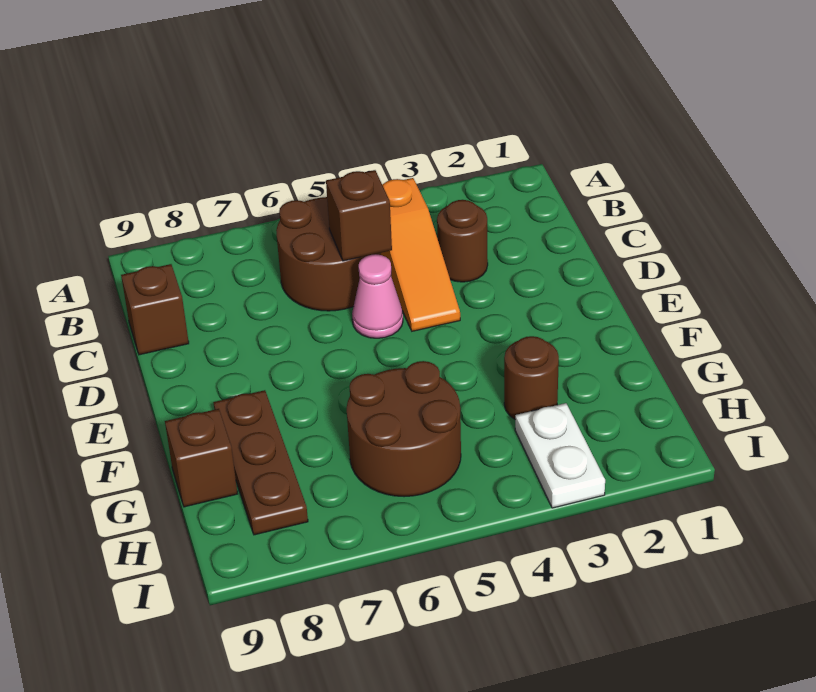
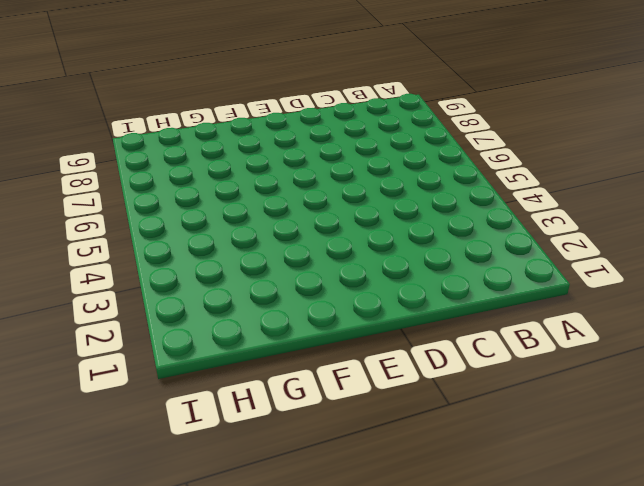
none -> orange 1x3 slope [381,178,460,331]
none -> brown 2x2 round brick [276,197,381,311]

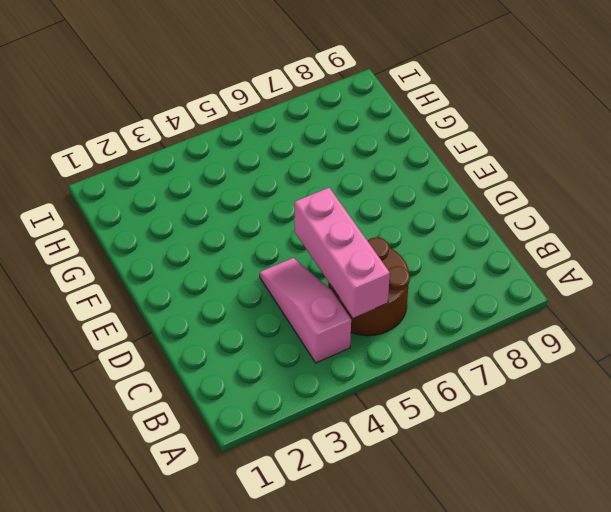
pink 1x3 slope [260,258,351,363] -> orange 1x3 slope [381,178,460,331]
pink 1x3 brick [295,188,390,318] -> brown 1x1 brick [326,170,392,261]
none -> brown 1x1 round brick [437,200,488,282]
none -> brown 1x1 brick [121,264,189,355]

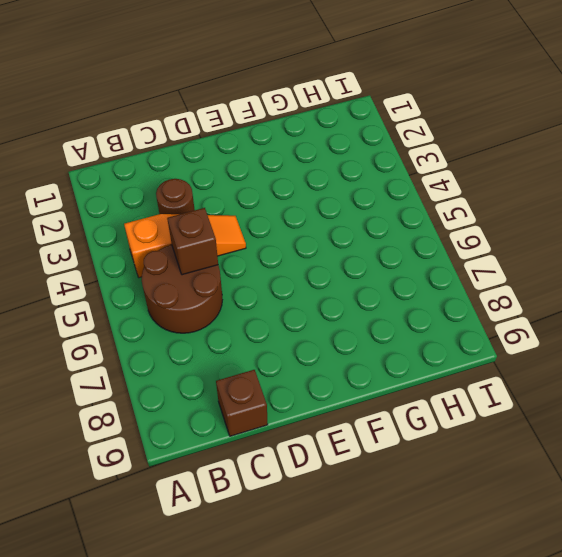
none -> pink 1x1 cone [352,254,403,338]
none -> brown 1x3 plate [213,390,308,535]

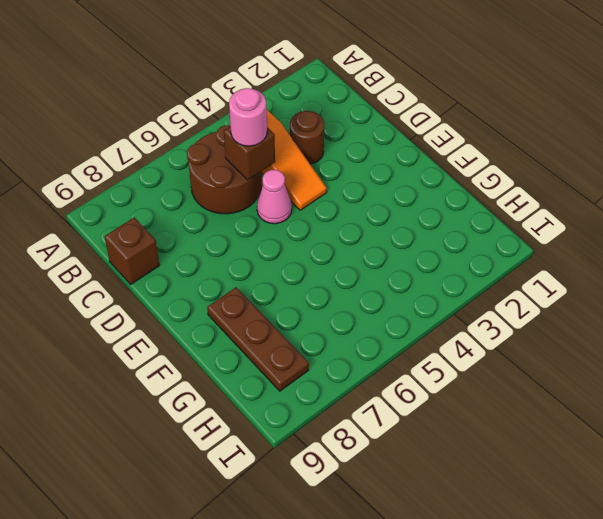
pink 1x1 round brick [229,88,267,146] -> none
none -> brown 1x1 round brick [504,336,559,419]
none -> brown 2x2 round brick [347,361,461,497]

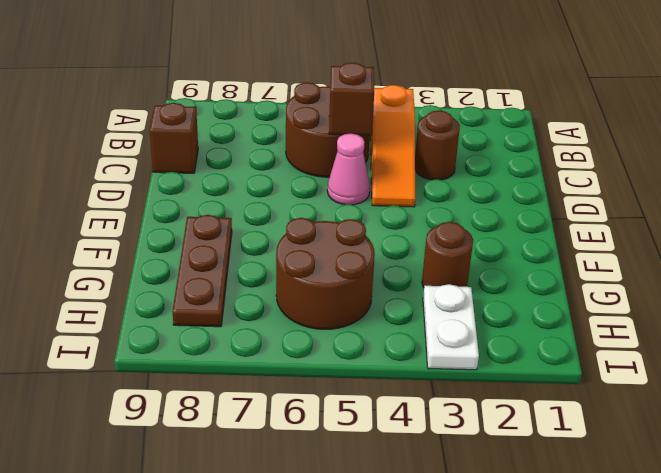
none -> brown 1x1 brick [165,409,237,507]

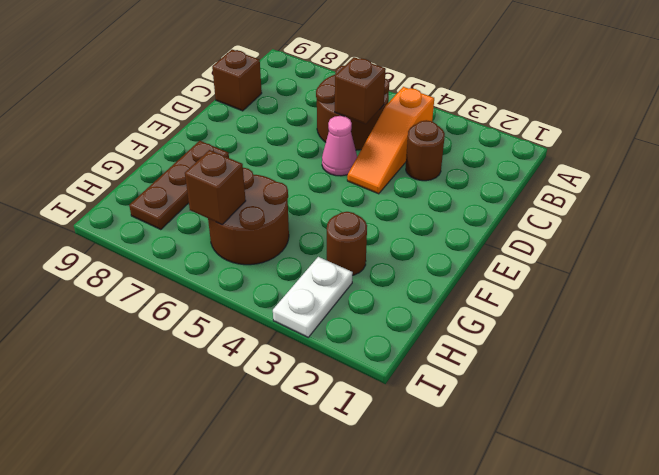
brown 1x1 brick [185,150,246,225] -> brown 1x1 brick moved to [165,409,237,507]

